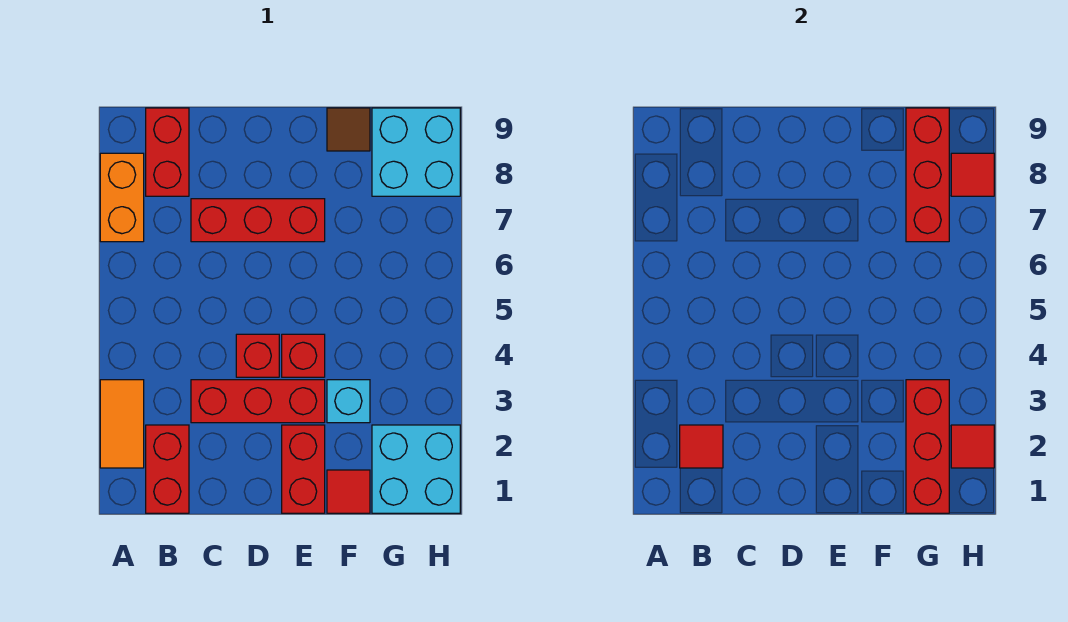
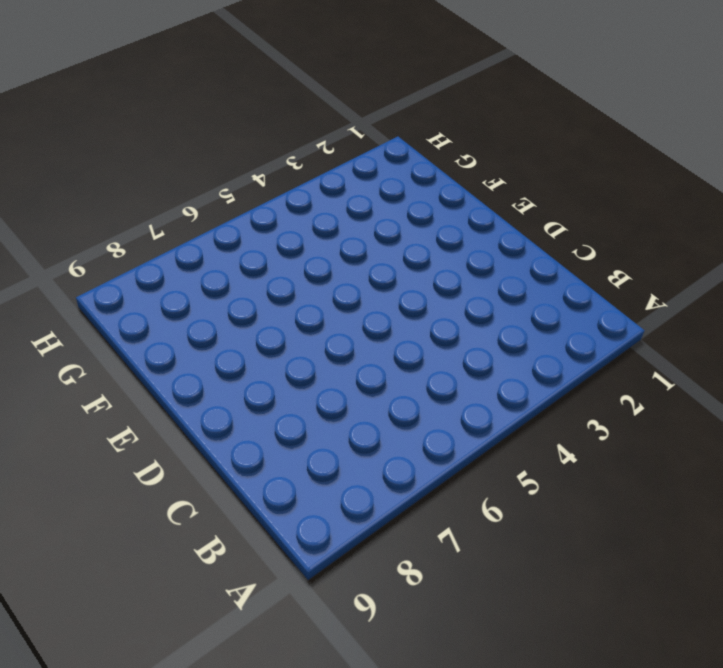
none -> orange 1x2 tile [100,380,144,468]
none -> orange 1x2 brick [100,153,144,242]
none -> red 1x2 brick [146,425,189,513]

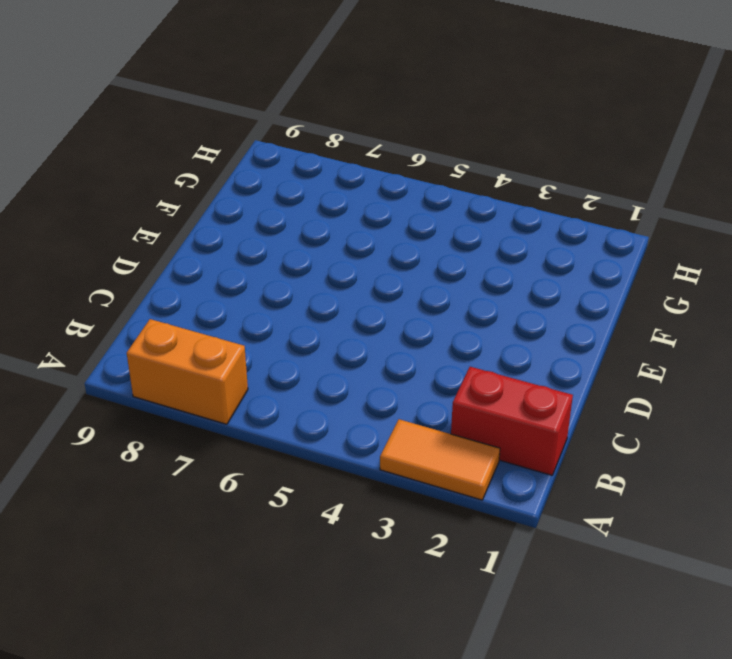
none -> red 1x2 brick [146,108,189,196]
none -> red 1x3 brick [191,380,325,423]
none -> red 1x3 brick [191,199,325,242]

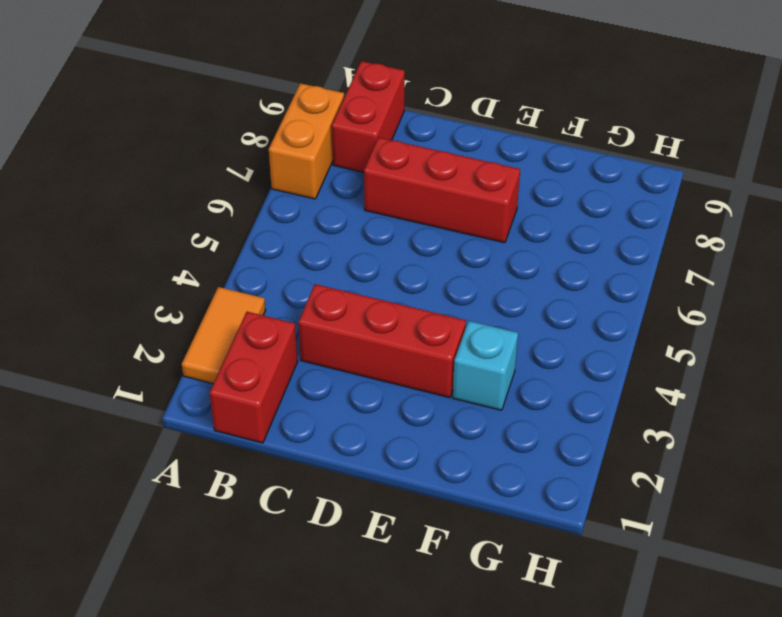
none -> red 1x1 brick [236,334,279,377]
none -> red 1x2 brick [282,425,325,513]
none -> red 1x1 brick [282,334,325,377]

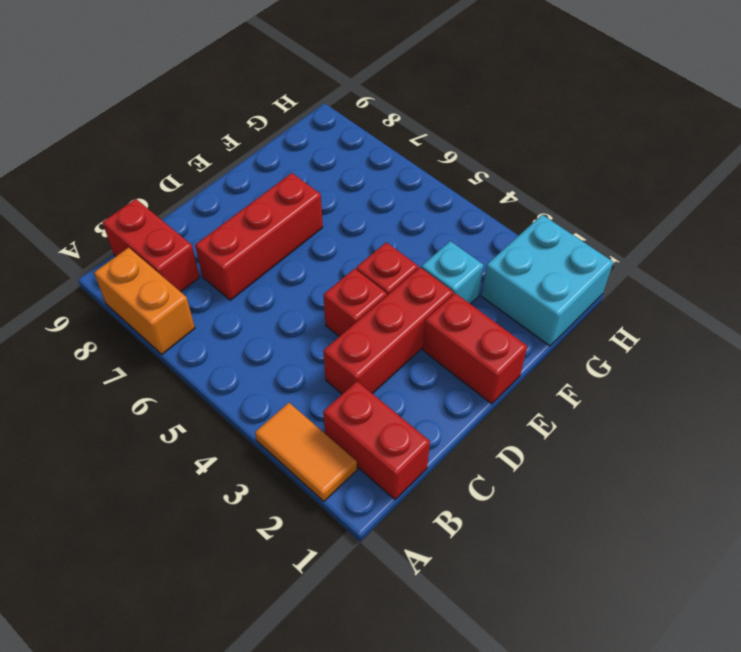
none -> red 1x1 tile [327,470,370,513]
none -> brown 1x1 tile [327,108,370,151]
none -> cyan 2x2 brick [372,108,460,196]

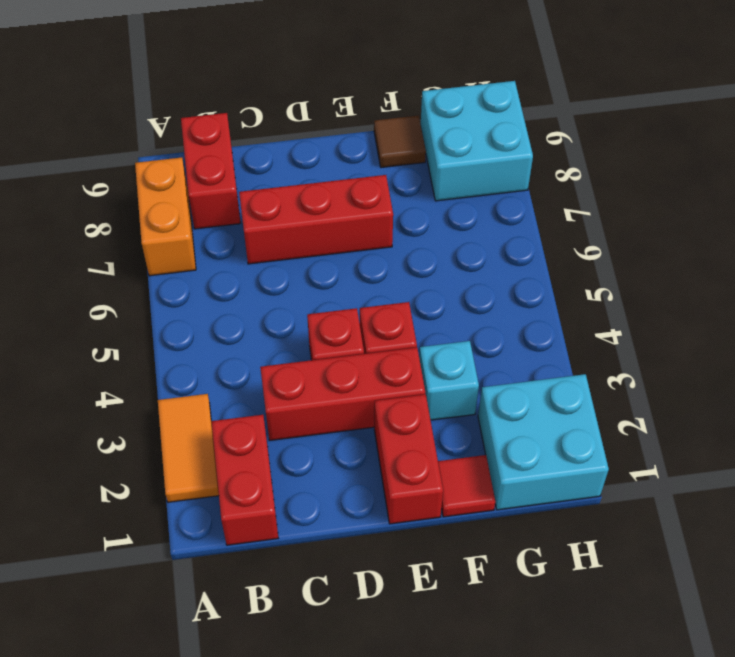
none -> red 1x1 tile [680,425,723,468]
none -> red 1x3 brick [906,380,949,513]
none -> red 1x3 brick [906,108,949,242]

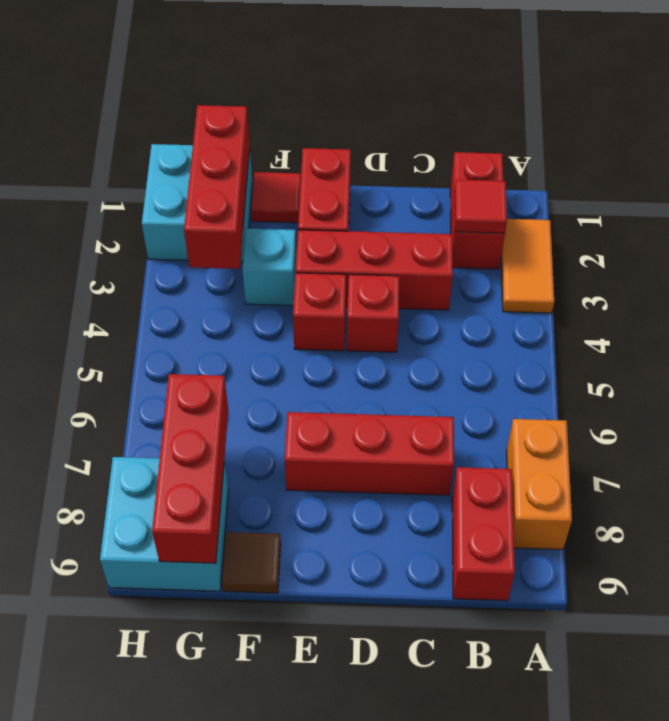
none -> red 1x1 tile [951,425,994,468]
none -> red 1x1 tile [951,153,994,196]

